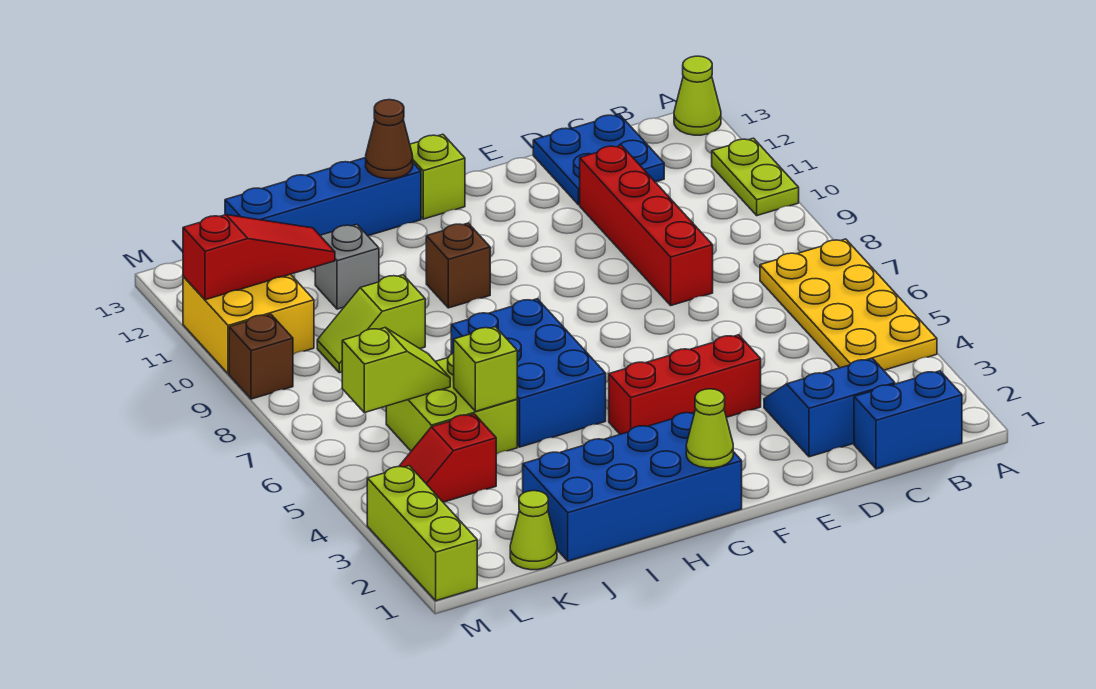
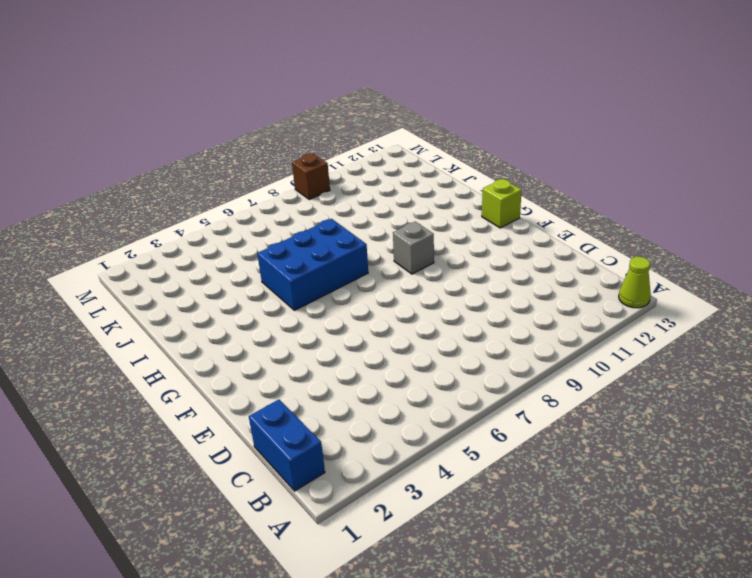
grey 1x1 brick [393,222,434,274] -> grey 1x1 brick moved to [315,224,379,309]
none -> yellow 2x4 plate [760,239,937,370]
none -> lime 1x2 plate [712,138,799,216]
none -> blue 2x2 slope [764,358,895,457]

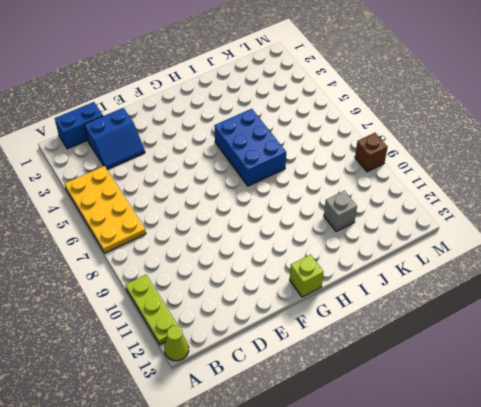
lime 1x3 plate [126,275,178,345] -> lime 1x2 plate [712,138,799,216]
none -> blue 2x2 plate [533,114,664,205]
none -> red 1x4 brick [580,145,713,305]
none -> red 1x3 brick [609,335,761,434]

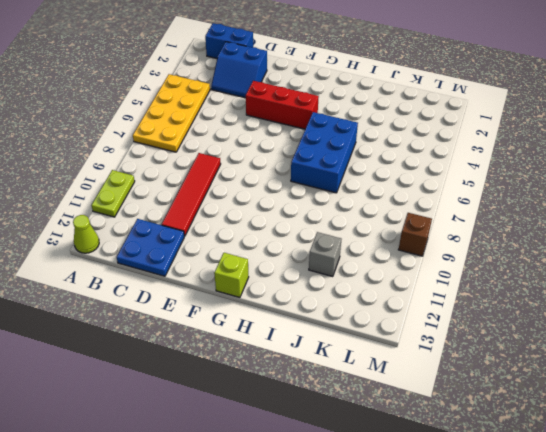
red 1x4 tile [162,153,221,236] -> red 1x4 brick [580,145,713,305]
none -> blue 2x4 brick [523,412,742,561]
none -> brown 1x1 brick [426,223,490,308]
none -> blue 1x4 brick [225,158,421,236]

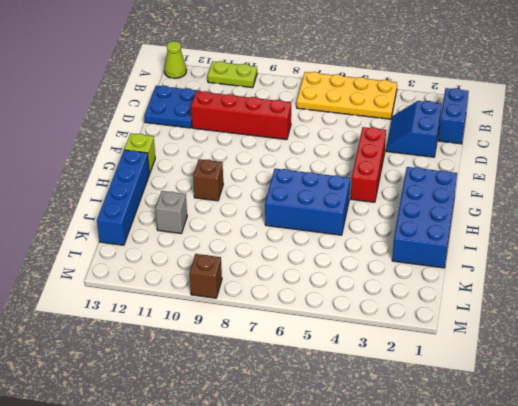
none -> lime 2x2 brick [386,353,517,454]
none -> lime 1x2 slope [317,275,425,373]
none -> lime 1x1 cone [510,491,557,570]

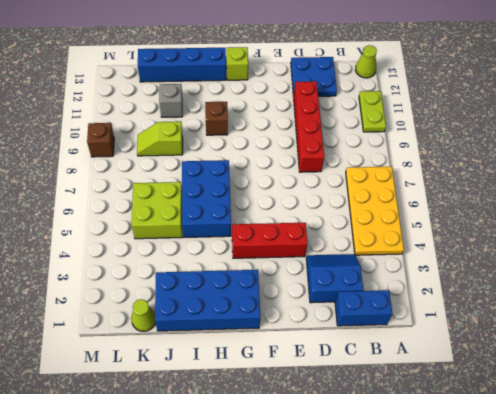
none -> red 1x2 slope [399,414,496,502]
none -> yellow 2x2 brick [183,274,314,374]
none -> lime 1x3 brick [367,466,477,601]

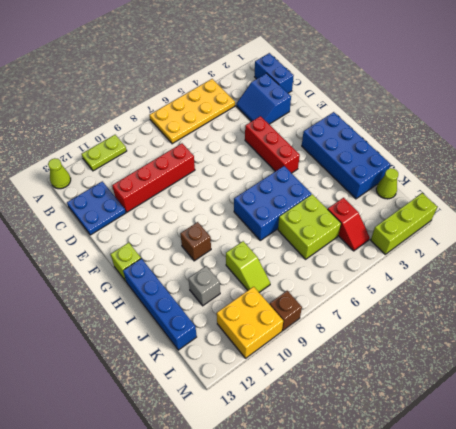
none -> lime 1x1 cone [686,389,733,468]
none -> brown 1x1 cone [366,100,413,179]
none -> lime 1x1 brick [454,327,517,411]

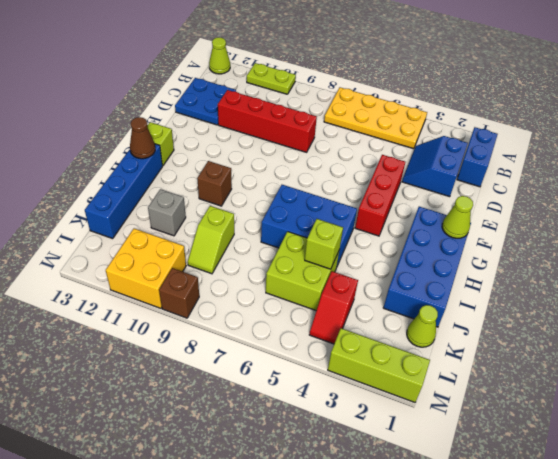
none -> lime 1x2 slope [342,328,450,413]
none -> red 1x3 slope [183,215,335,300]

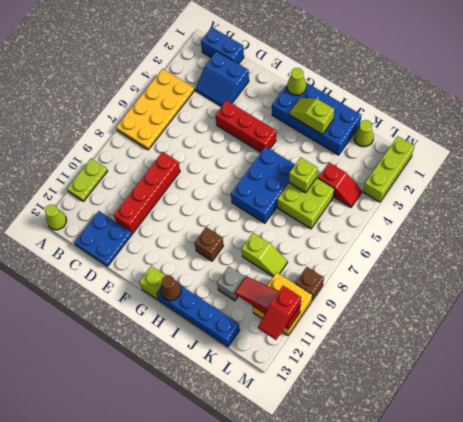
lime 1x2 slope [289,98,334,135] -> lime 1x2 slope moved to [342,328,450,413]
red 1x2 slope [258,286,301,340] -> none

